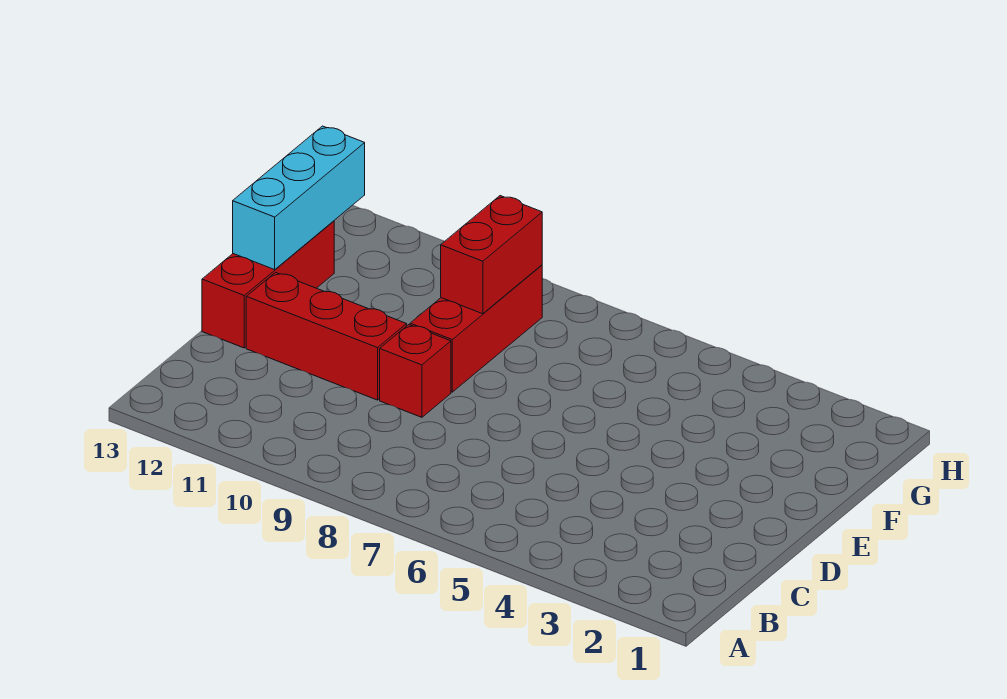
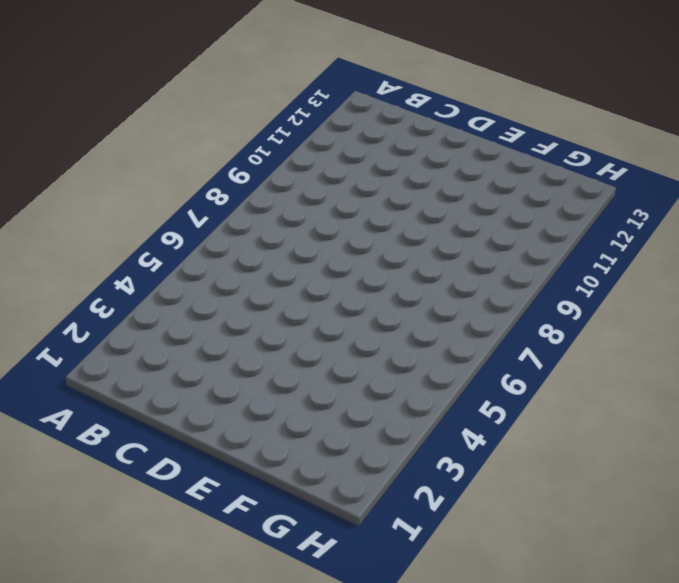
none -> red 1x1 brick [380,325,451,417]
none -> red 1x3 brick [246,272,407,400]

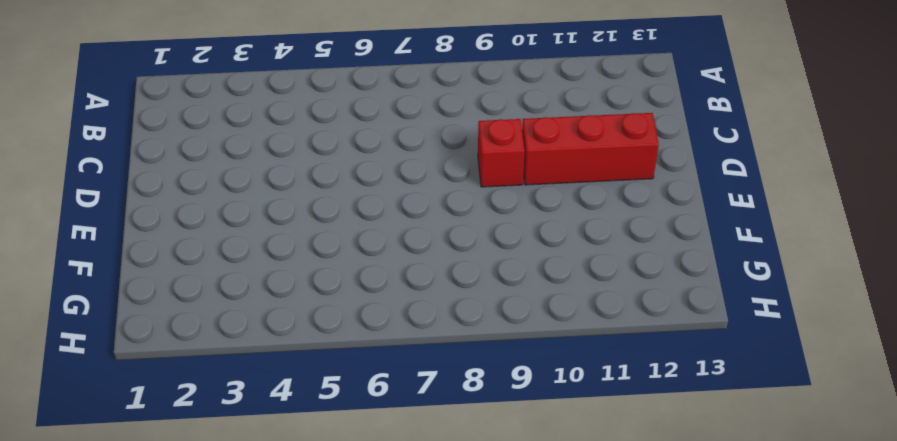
none -> red 1x3 brick [202,221,334,348]
none -> red 1x3 brick [410,265,542,392]

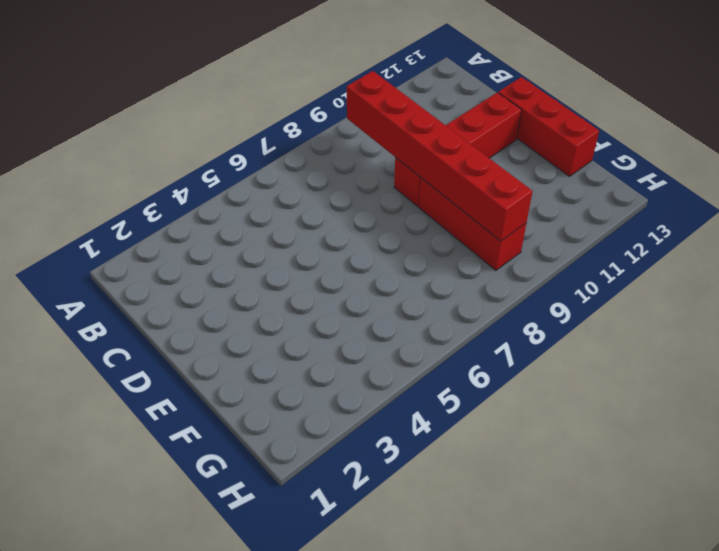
red 1x6 brick [347,71,533,241] -> red 1x2 brick [441,196,542,314]
none -> cyan 1x3 brick [233,126,365,270]

